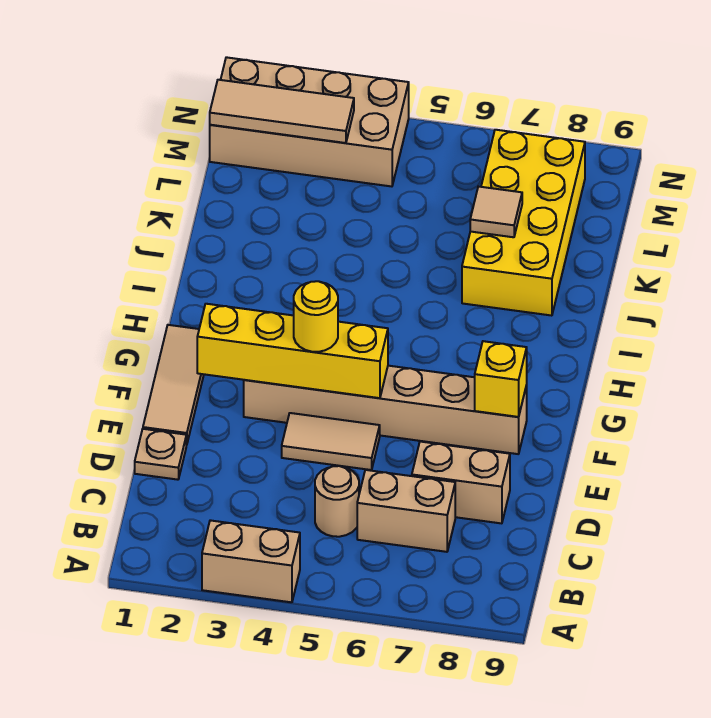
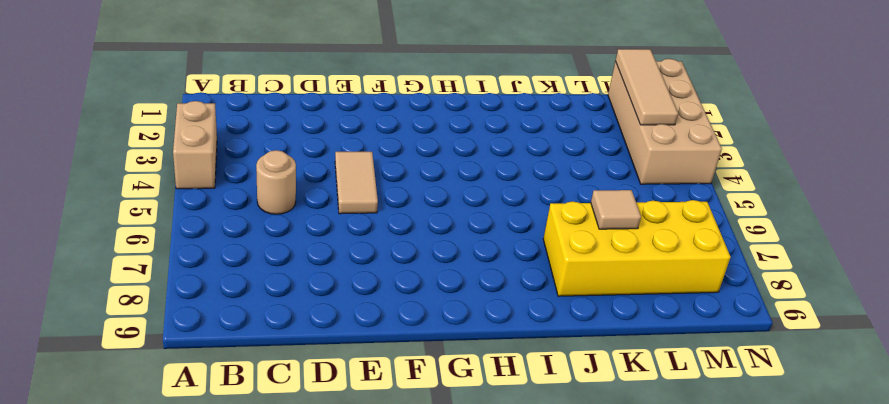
none -> tan 1x2 brick [357,470,455,552]
none -> tan 1x1 plate [135,429,186,480]
none -> tan 1x2 brick [412,442,510,523]

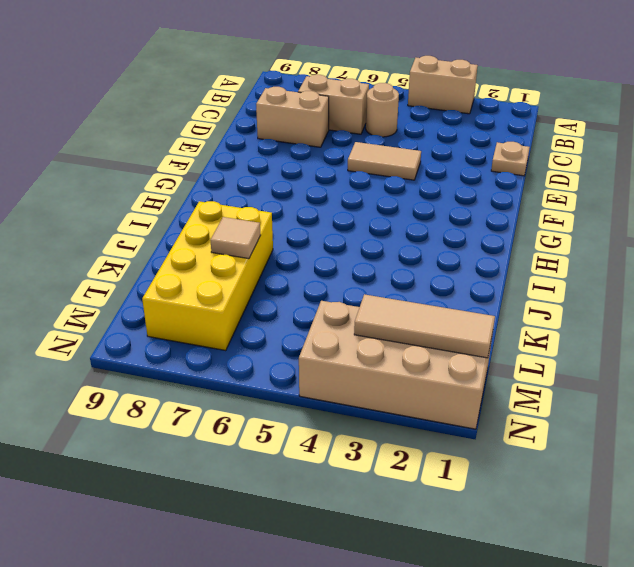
none -> tan 1x3 tile [143,325,204,445]
none -> tan 1x6 brick [244,366,527,454]
none -> yellow 1x4 brick [197,304,388,398]

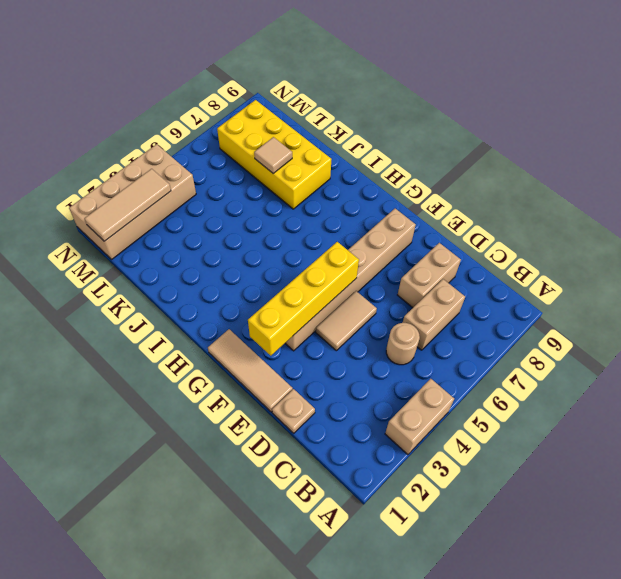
none -> yellow 1x1 brick [475,341,527,417]
none -> yellow 1x1 round brick [294,281,338,352]

